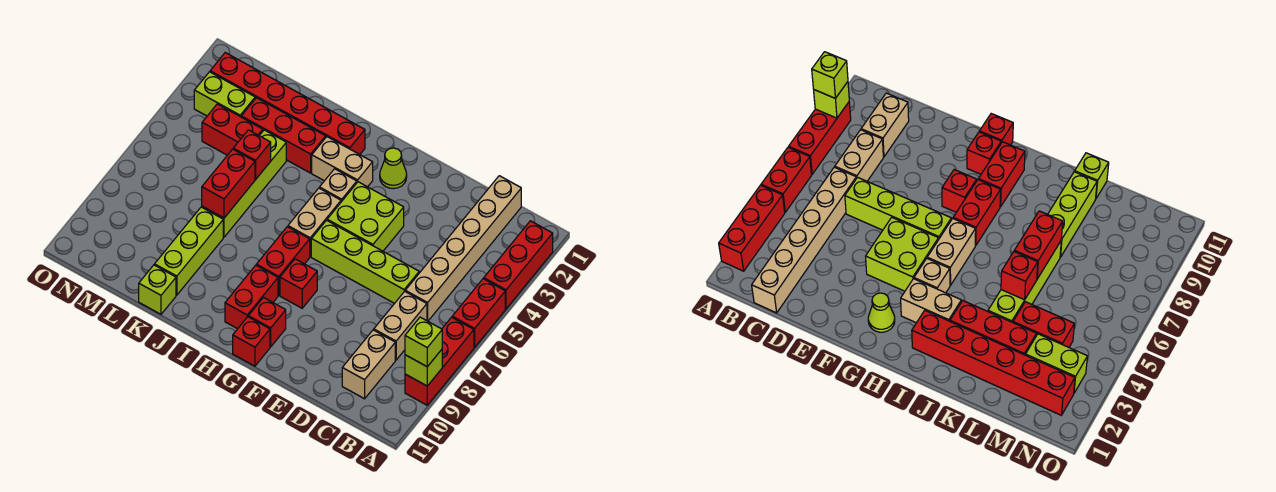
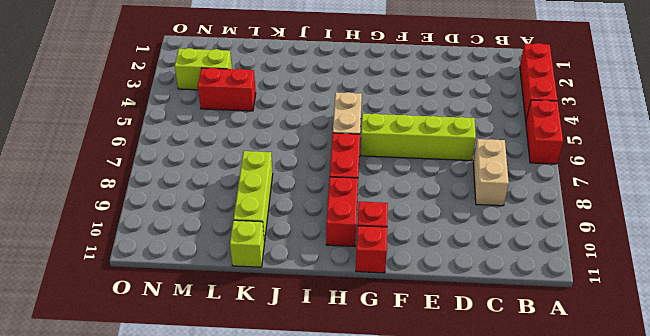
none -> red 1x3 brick [405,317,474,405]
none -> tan 1x6 brick [405,176,521,321]
none -> tan 1x2 brick [342,330,395,399]

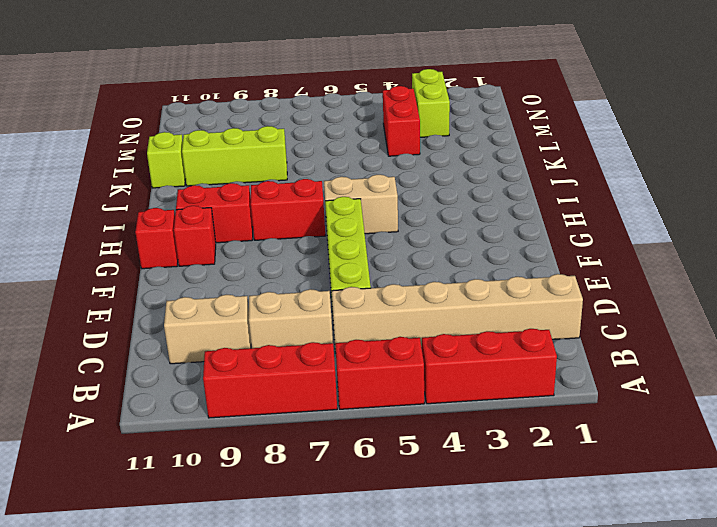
none -> lime 2x2 brick [327,182,404,251]
none -> lime 1x1 cone [380,148,407,189]
none -> red 1x1 brick [280,259,317,308]

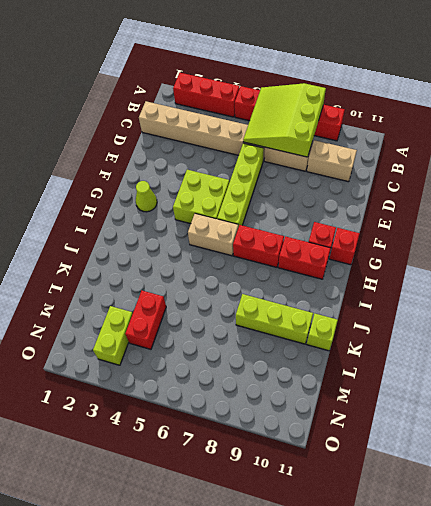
lime 3x3 slope [243,83,326,157] -> none
none -> red 1x1 brick [280,259,317,308]
none -> tan 1x2 brick [312,137,373,187]
none -> tan 1x1 brick [320,169,357,202]

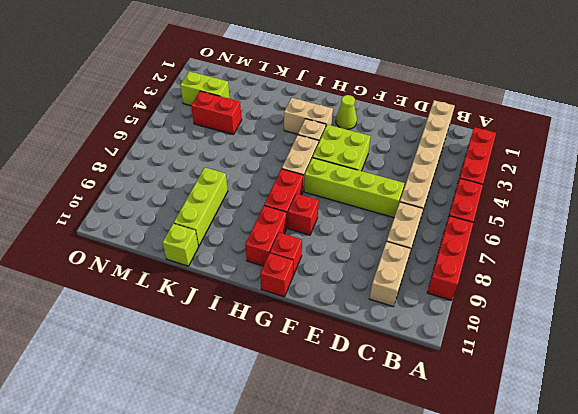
none -> red 1x6 brick [210,53,365,154]
none -> red 1x3 brick [241,98,326,173]
none -> lime 1x4 brick [202,130,286,237]

